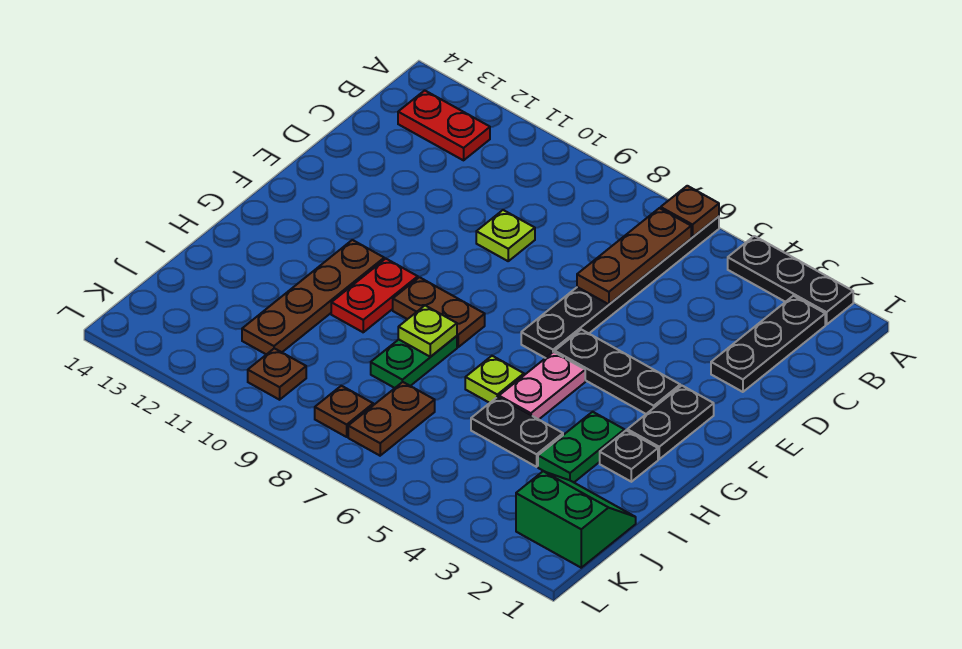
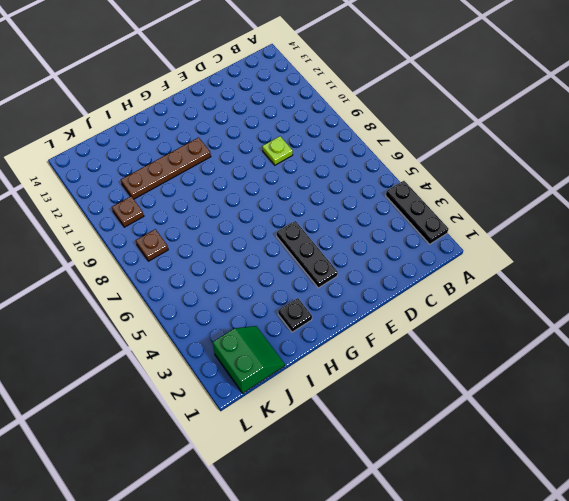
none -> black 1x6 plate [521,216,719,358]
none -> black 1x3 plate [711,296,825,392]
none -> red 1x2 plate [398,90,490,160]

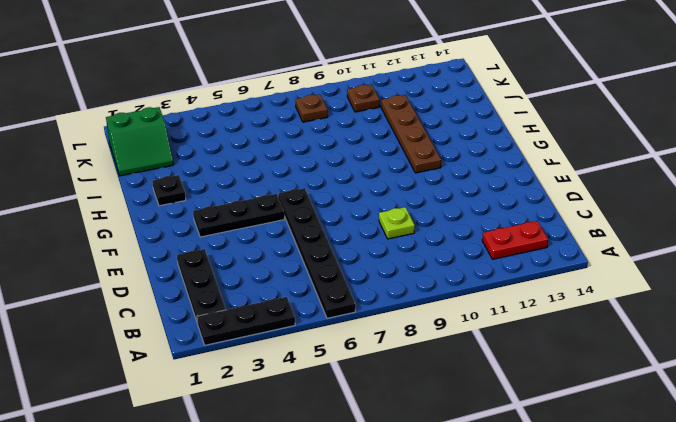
none -> black 1x2 plate [627,386,714,459]
none -> pink 1x2 plate [499,352,585,419]
none -> brown 1x2 plate [393,277,485,347]

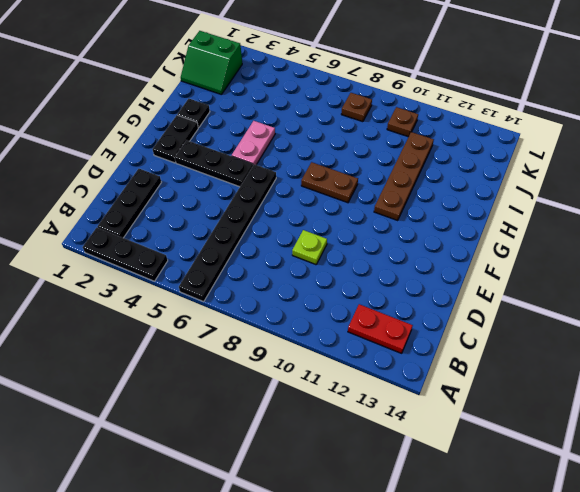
none -> red 1x2 plate [331,259,418,332]
none -> green 1x2 plate [538,412,624,482]
none -> lime 1x1 plate [465,356,524,403]

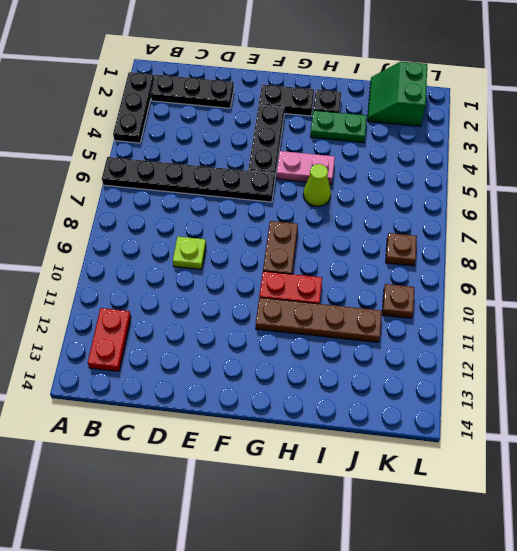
lime 1x1 cone [303,164,331,206] -> lime 1x1 plate [465,356,524,403]
none -> green 1x2 plate [371,336,457,388]
none -> black 1x2 plate [471,397,563,467]
none -> brown 1x2 plate [348,382,435,456]

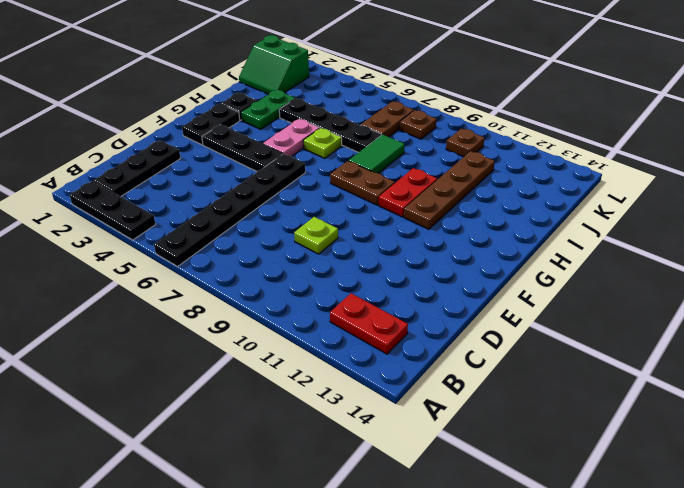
green 1x2 tile [349,134,405,173] -> green 1x2 plate [371,336,457,388]
black 1x4 plate [279,99,381,152] -> black 1x2 plate [471,397,563,467]
none -> brown 1x1 plate [661,186,719,237]
none -> brown 1x3 plate [577,208,691,304]
none -> lime 1x1 plate [398,306,457,357]

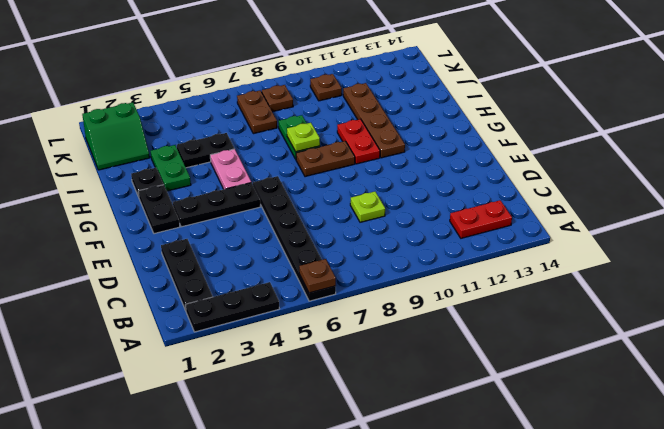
none -> lime 1x1 plate [465,356,524,403]
none -> brown 1x3 plate [577,208,691,304]

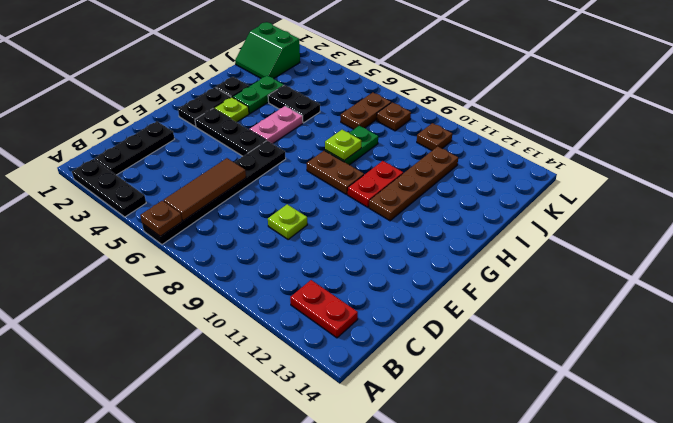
brown 1x3 tile [164,158,246,221] -> brown 1x3 plate [577,208,691,304]
lime 1x1 plate [214,97,249,122] -> lime 1x1 plate moved to [465,356,524,403]

